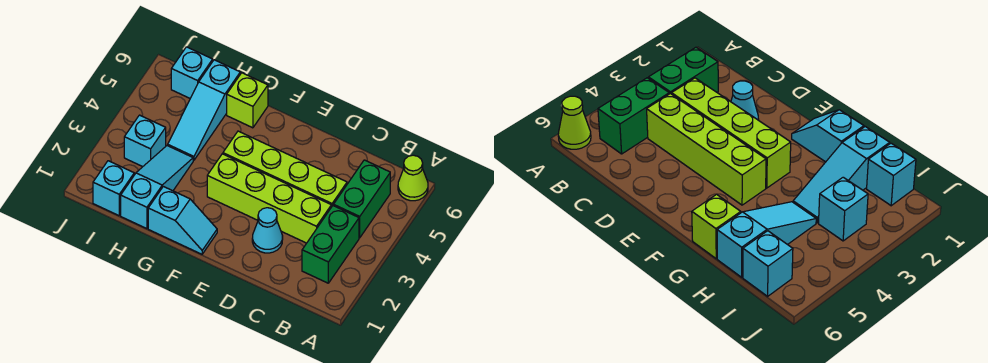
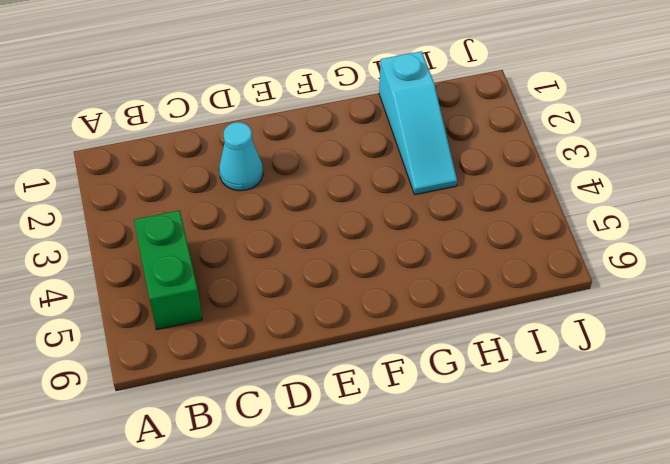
none -> lime 1x1 cone [398,155,428,201]
none -> green 1x2 brick [302,206,359,283]
none -> lime 1x4 brick [207,154,331,243]

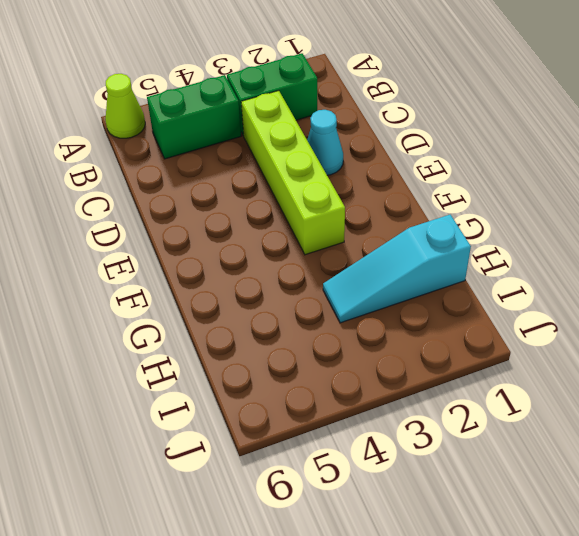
none -> lime 1x4 brick [223,131,347,207]
none -> cyan 1x2 slope [148,186,217,254]
none -> lime 1x1 brick [227,73,268,128]

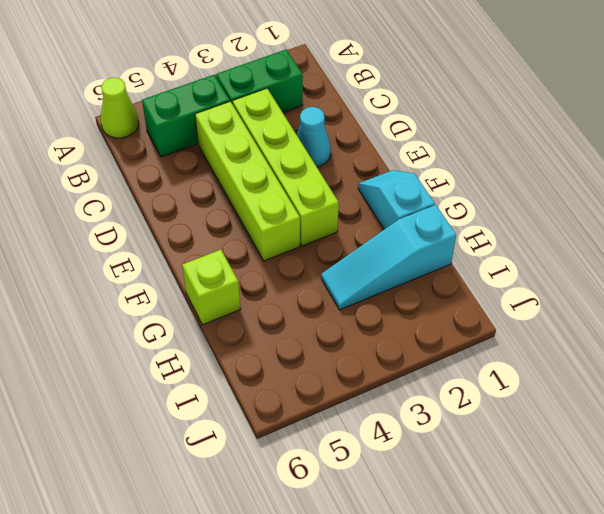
none -> cyan 1x3 slope [168,60,240,160]
none -> cyan 1x1 brick [93,161,134,216]
none -> cyan 1x1 brick [124,115,166,167]

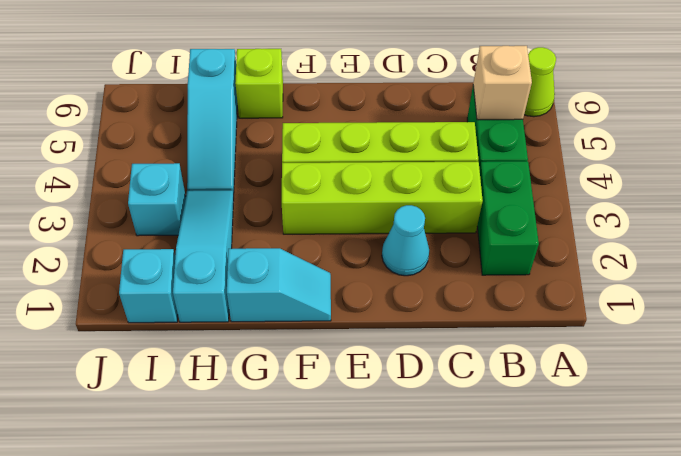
tan 1x1 brick [473,46,532,120] -> none
none -> cyan 1x1 brick [171,47,213,98]

